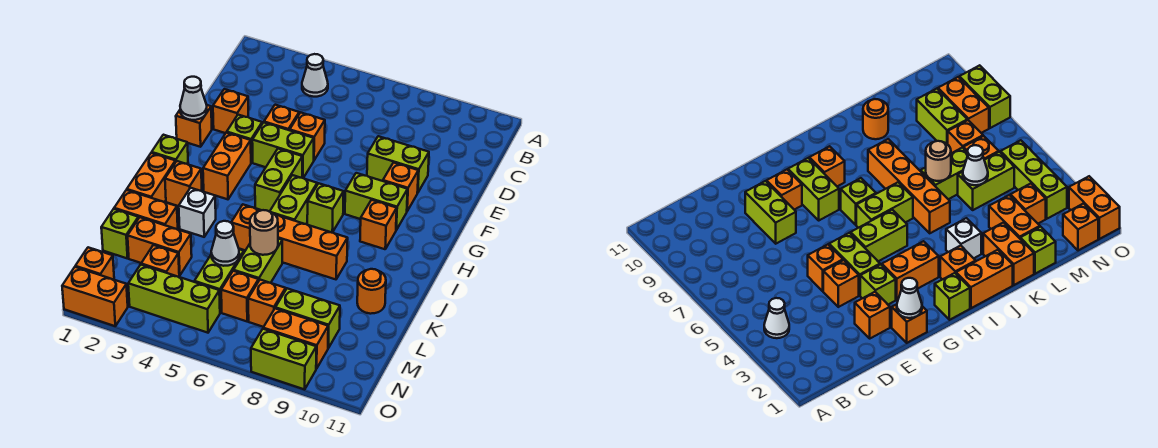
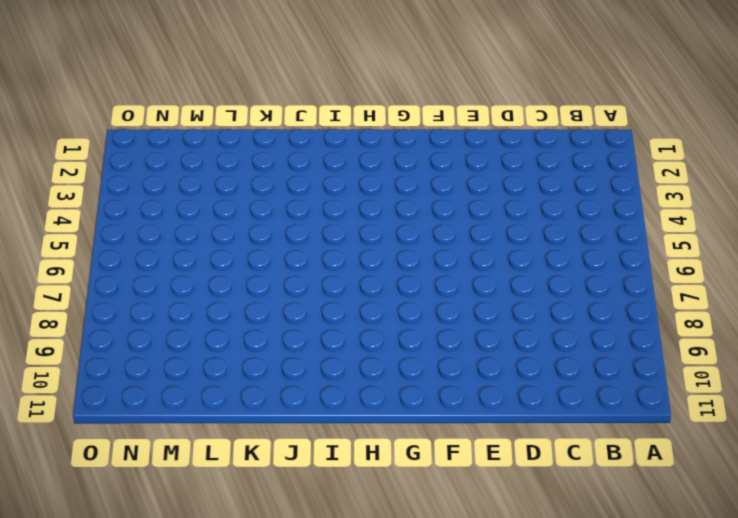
none -> white 1x1 cone [302,54,328,97]
none -> orange 1x1 brick [213,89,248,133]
none -> orange 1x1 brick [264,105,299,130]
none -> orange 1x1 brick [290,112,325,160]

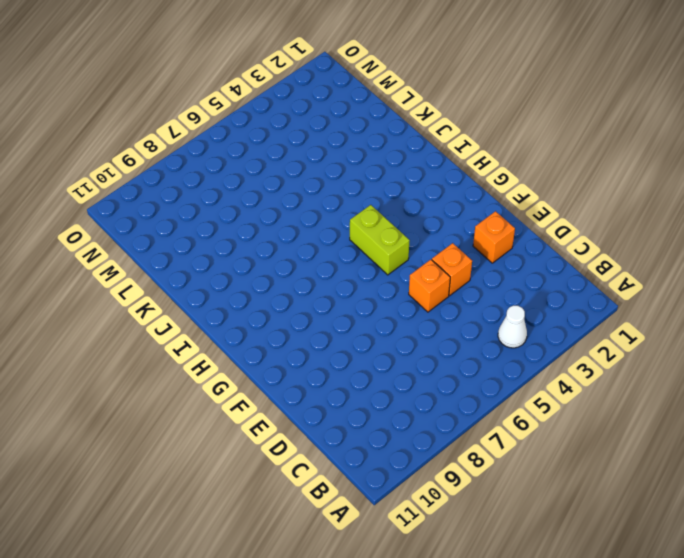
none -> lime 1x2 brick [367,136,429,193]
none -> orange 1x1 brick [176,105,212,147]
none -> lime 1x1 brick [227,115,262,163]
none -> lime 1x2 brick [252,122,314,178]

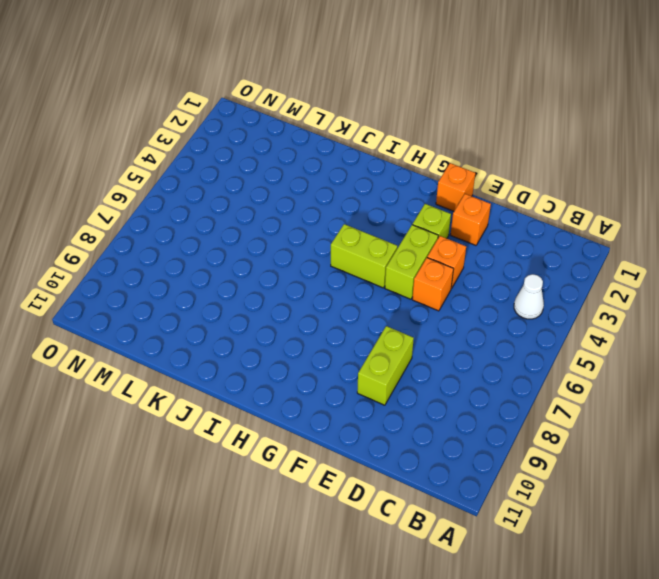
none -> orange 1x1 brick [383,163,418,211]
none -> orange 1x2 brick [203,133,251,199]
none -> lime 1x2 brick [345,173,408,230]
none -> lime 1x1 brick [152,135,188,164]

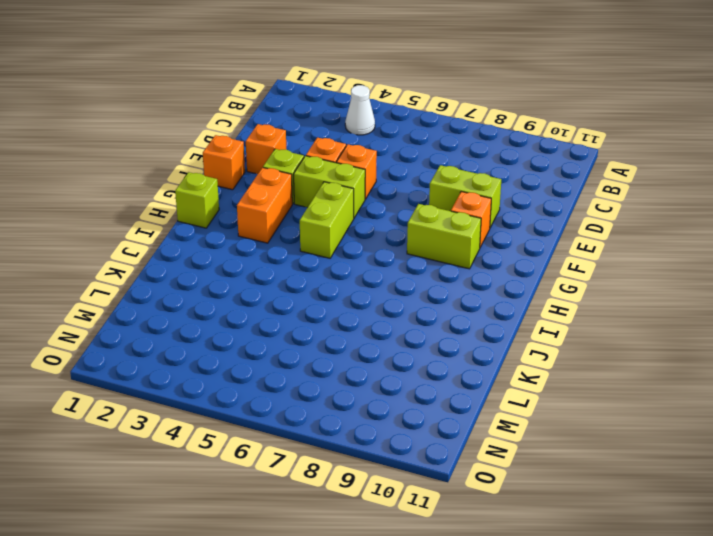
none -> lime 1x2 brick [270,175,317,224]
none -> lime 1x1 brick [307,183,344,233]
none -> orange 1x1 brick [360,200,397,249]
none -> orange 1x2 brick [127,153,175,202]

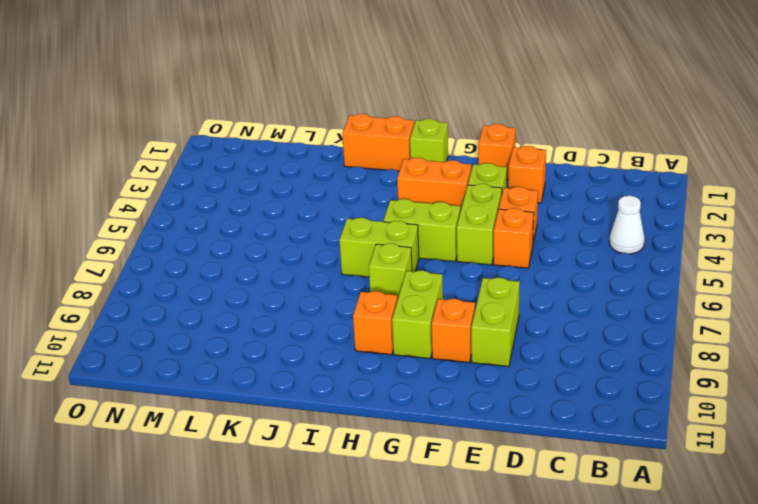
none -> orange 1x1 brick [165,161,202,206]
none -> white 1x1 brick [179,188,216,237]
none -> orange 1x4 brick [231,205,348,279]
none -> orange 1x2 brick [114,190,178,229]

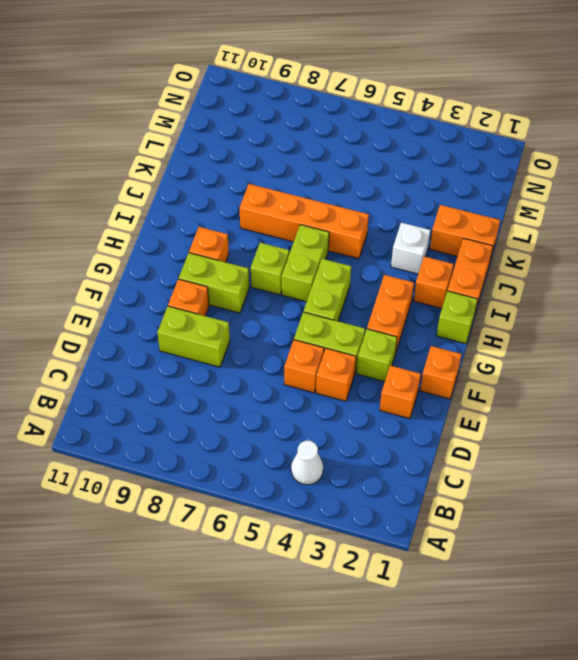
none -> lime 1x2 brick [234,239,282,283]
none -> orange 1x1 round brick [357,269,386,314]
none -> lime 1x1 brick [101,209,138,259]
none -> orange 1x2 brick [128,217,192,276]

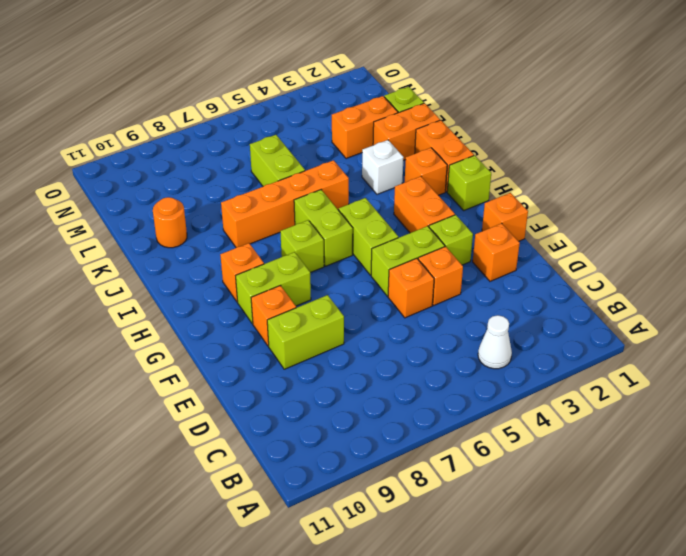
none -> lime 1x2 brick [194,249,244,313]
none -> orange 1x1 brick [141,245,179,277]
none -> orange 1x1 brick [221,271,259,321]
none -> orange 1x1 brick [248,280,286,327]

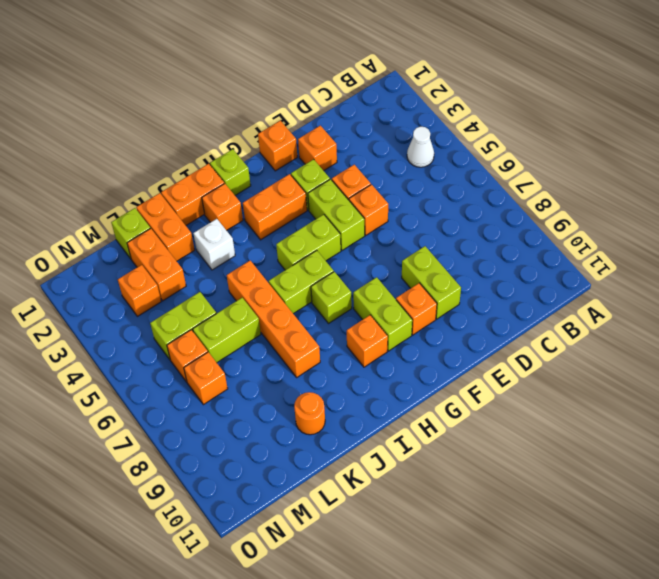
none -> lime 1x2 brick [275,288,340,348]
none -> orange 1x1 brick [75,247,114,280]
none -> lime 1x3 brick [128,265,220,333]
none -> orange 1x2 brick [263,309,328,369]

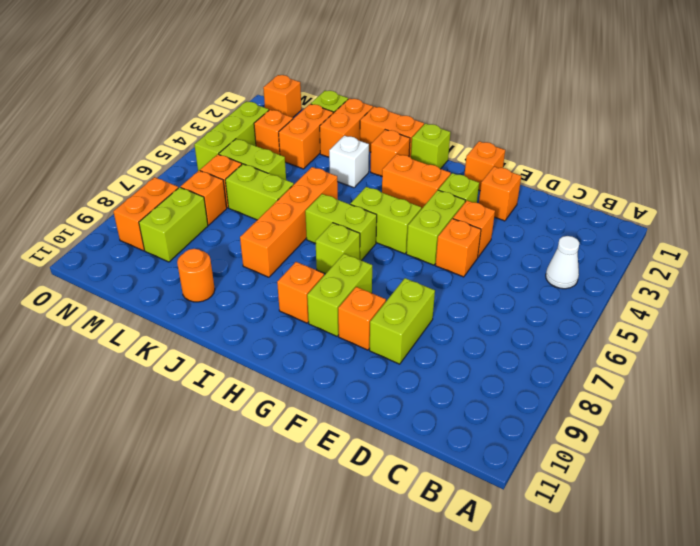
none -> orange 1x2 brick [62,267,128,326]
none -> lime 1x2 brick [251,329,316,389]
none -> white 1x1 cone [180,77,207,120]
none -> tan 1x1 round brick [250,210,278,255]

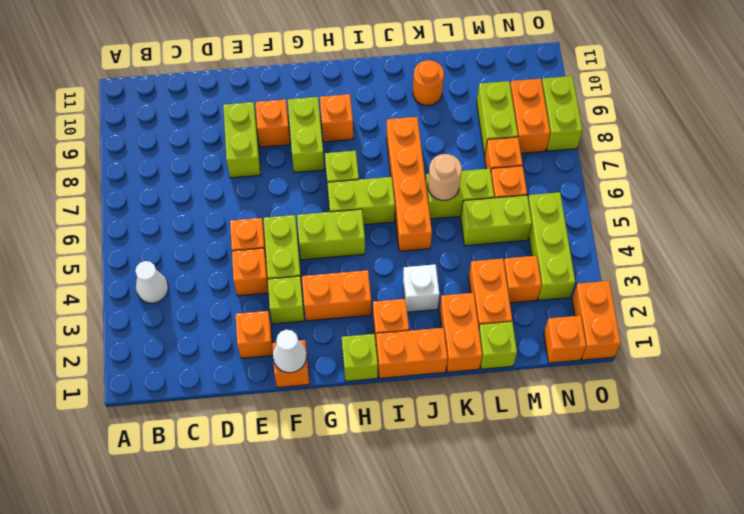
none -> white 1x1 cone [211,221,239,266]

